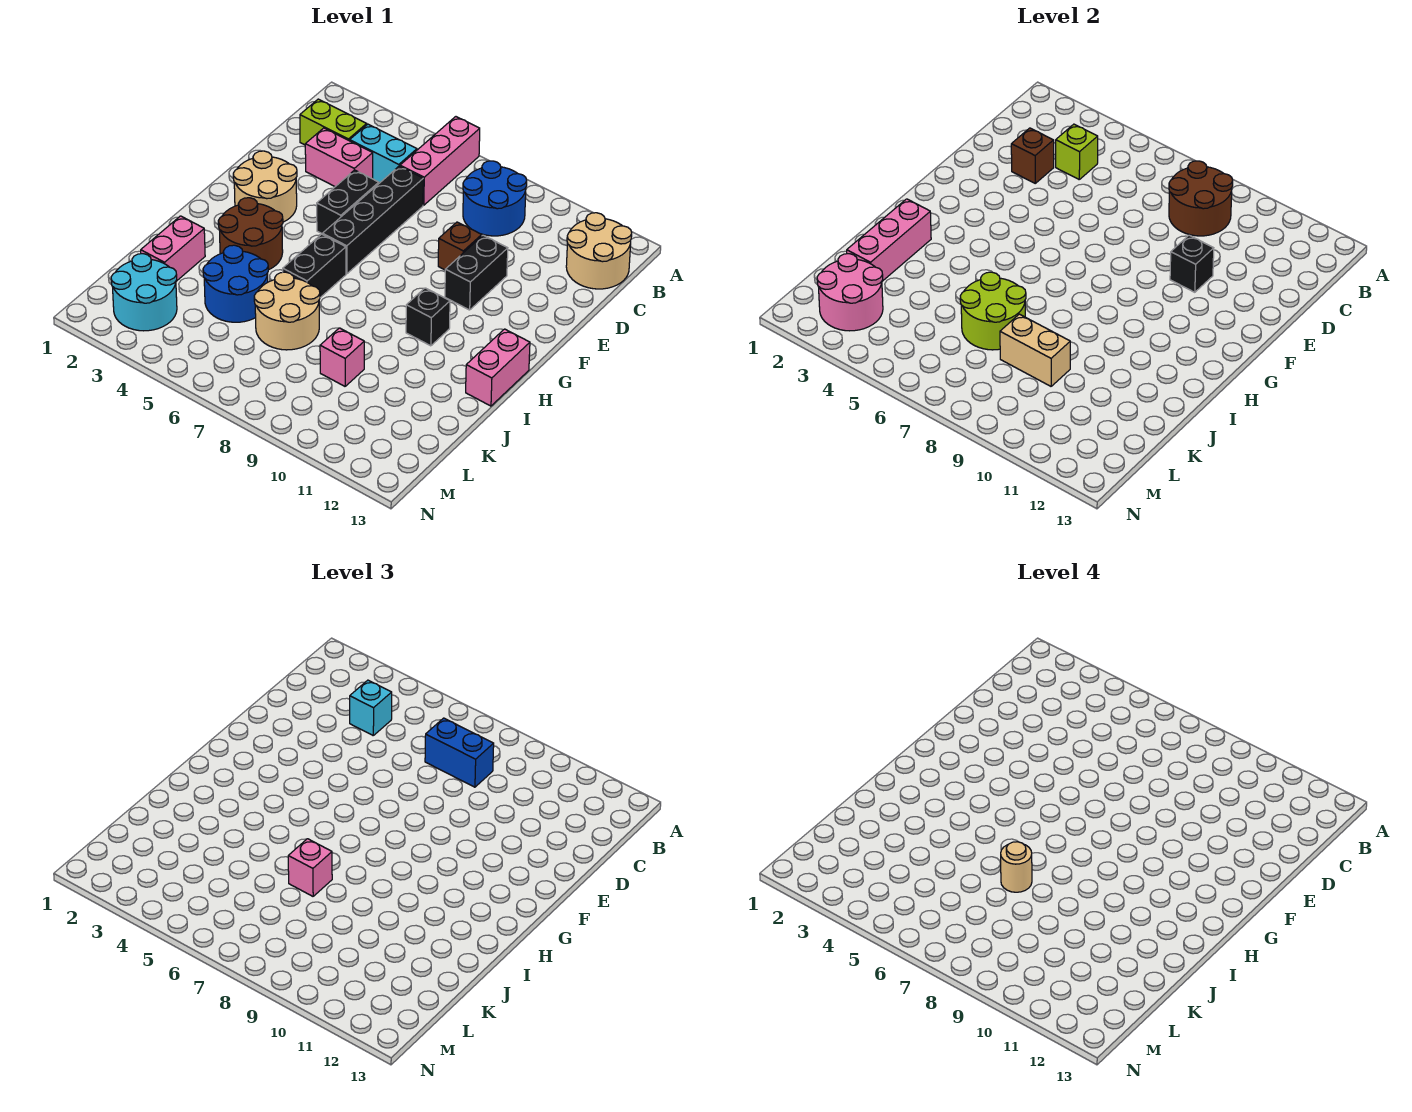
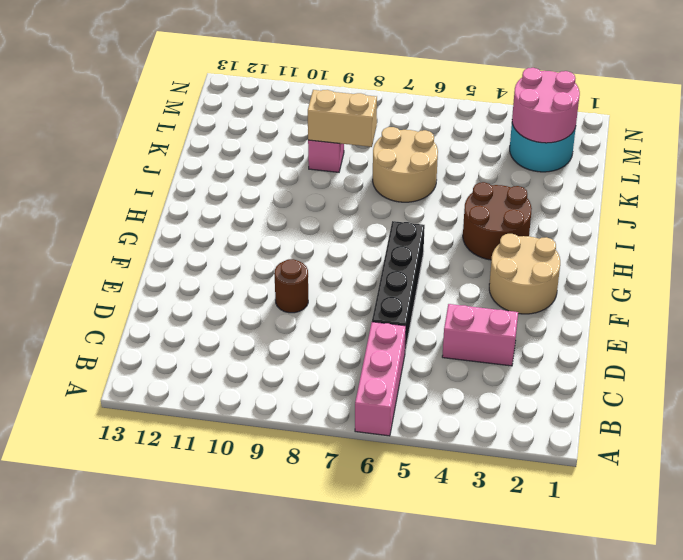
brown 1x1 round brick [274,259,308,313] -> brown 1x1 brick [438,222,482,270]
none -> blue 2x2 round brick [463,161,527,236]
none -> tan 2x2 round brick [566,213,632,289]
none -> lime 1x2 brick [300,99,367,145]
none -> cyan 1x2 brick [350,124,417,183]

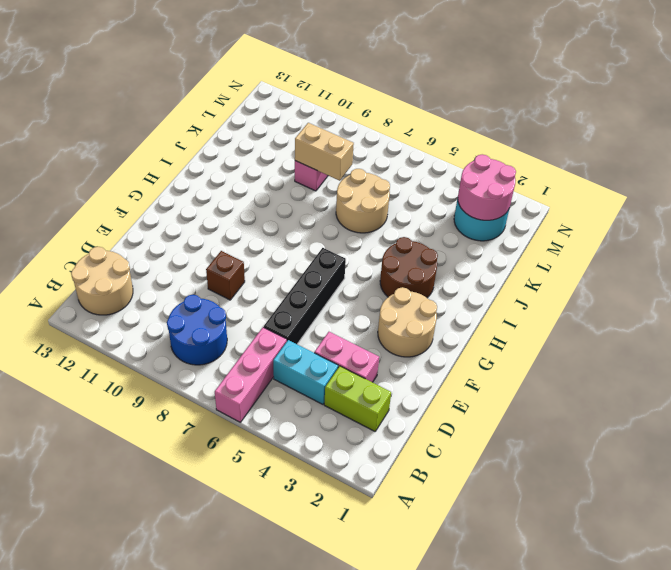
none -> black 1x2 brick [317,170,379,233]
none -> black 1x2 brick [445,235,508,310]
none -> black 1x2 brick [283,234,346,298]
none -> black 1x1 brick [406,288,450,346]

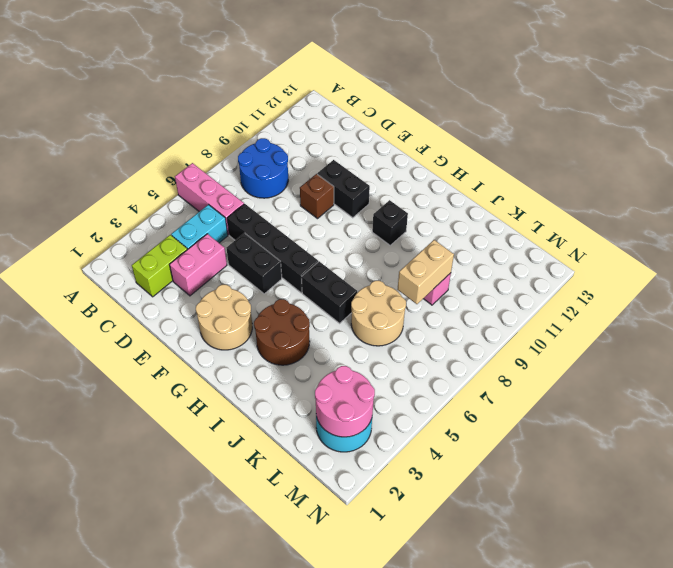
none -> tan 2x2 round brick [566,213,632,289]
none -> pink 1x2 brick [466,329,530,406]
none -> pink 1x2 brick [141,216,205,281]
none -> blue 2x2 round brick [203,245,268,322]

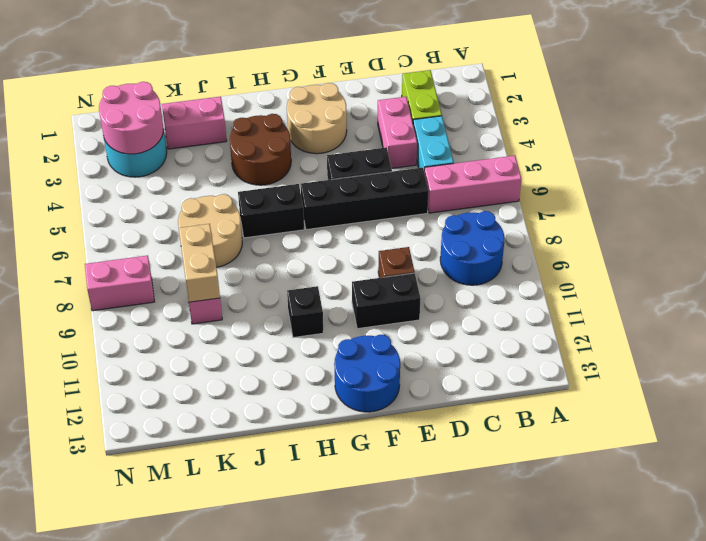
blue 2x2 round brick [334,335,400,412] -> blue 2x2 round brick moved to [203,245,268,322]
pink 1x2 brick [85,255,155,311] -> pink 1x2 brick moved to [466,329,530,406]
none -> tan 2x2 round brick [566,213,632,289]
none -> brown 2x2 round brick [1169,161,1233,236]
none -> lime 1x1 brick [1056,124,1098,179]
none -> brown 1x1 brick [1011,128,1054,183]

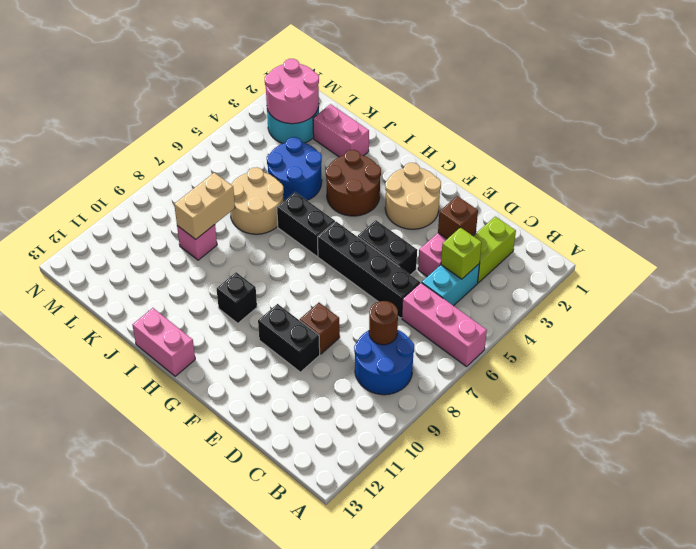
brown 1x1 round brick [369,301,398,345] -> brown 2x2 round brick [1169,161,1233,236]
none -> tan 2x2 round brick [566,213,632,289]
none -> black 1x1 brick [1170,235,1214,292]
none -> pink 1x3 brick [847,199,931,281]
none -> lime 2x2 round brick [960,272,1026,350]

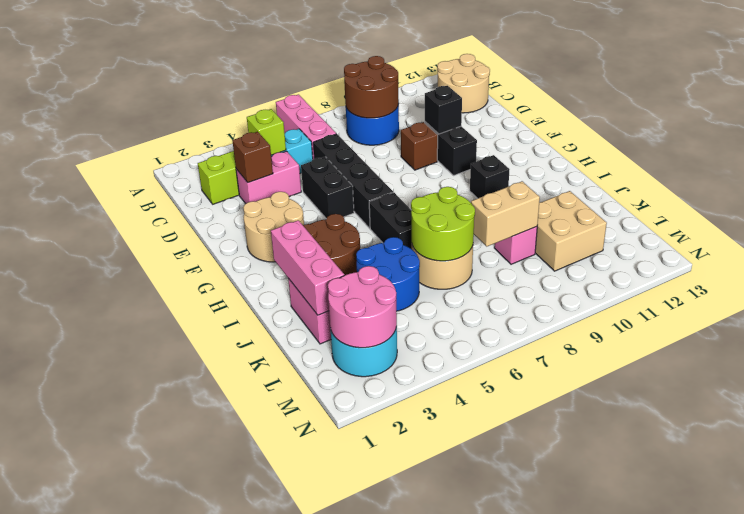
tan 2x2 brick [535,191,607,271] -> none
none -> pink 1x2 brick [466,329,530,406]
none -> cyan 1x1 brick [350,680,392,735]
none -> blue 1x2 brick [425,718,494,787]
none -> pink 1x1 brick [288,839,332,896]

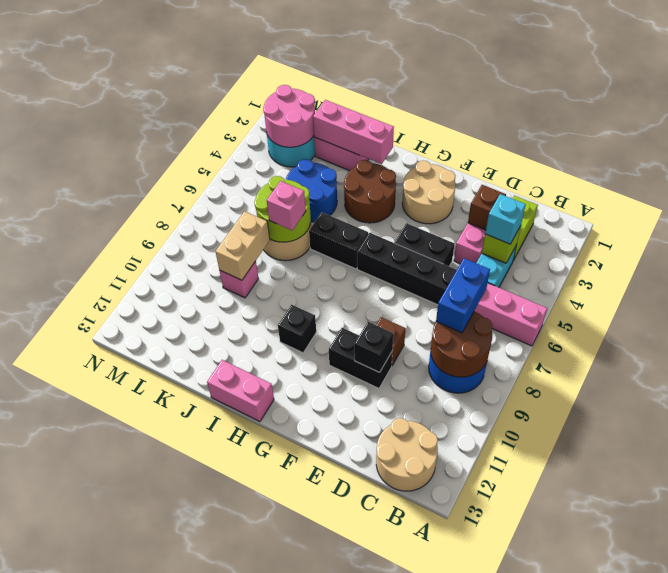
none -> tan 1x1 round brick [1001,842,1032,892]

